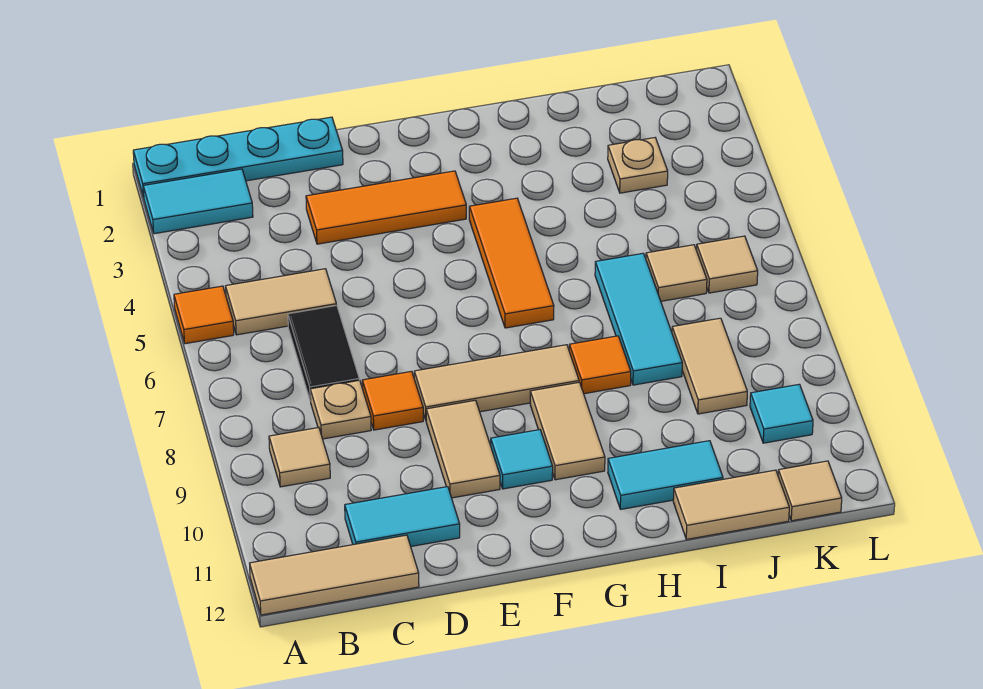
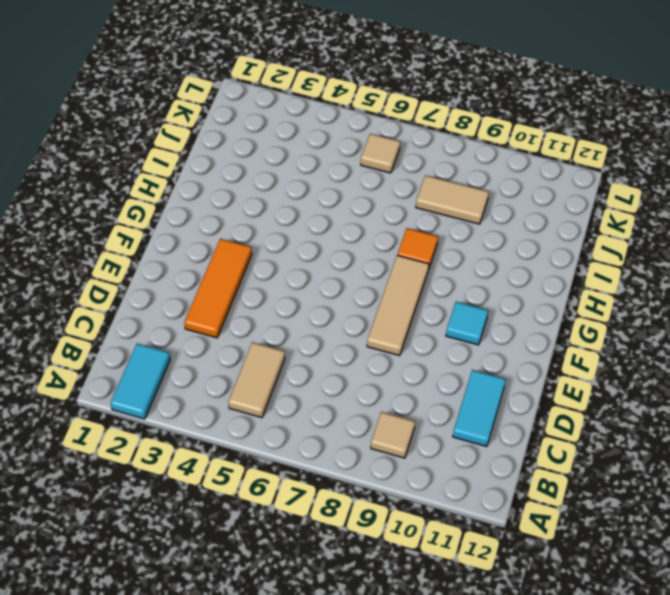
none -> cyan 1x4 plate [133,117,343,197]
none -> orange 1x1 tile [174,286,234,344]
none -> tan 1x3 tile [250,535,419,615]

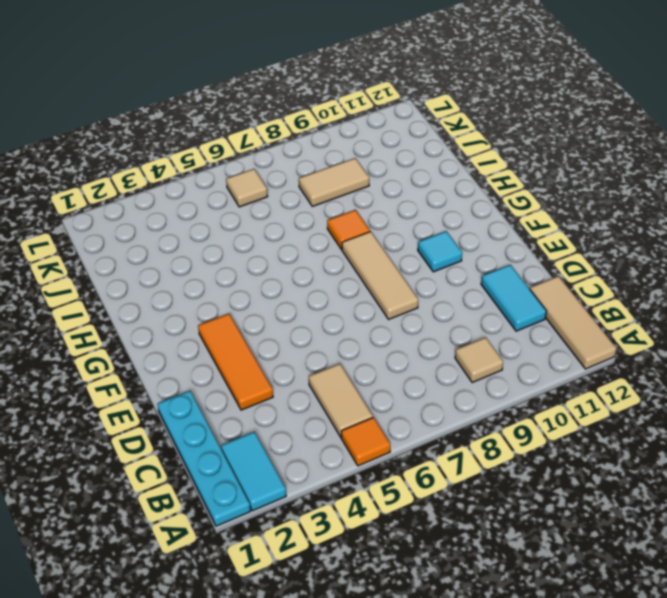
none -> black 1x2 tile [288,305,359,401]
none -> tan 1x1 plate [310,380,371,439]
none -> orange 1x1 tile [362,371,423,430]

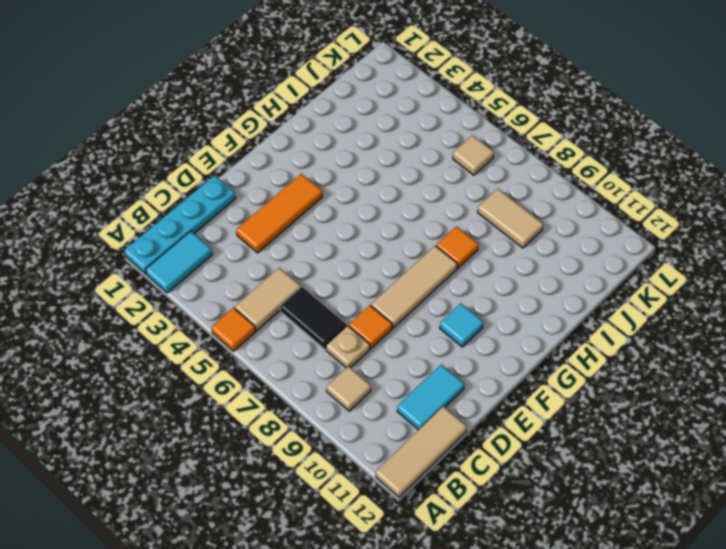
none -> tan 1x2 tile [426,400,500,498]
none -> orange 1x3 tile [469,198,554,328]
none -> tan 1x2 tile [530,382,605,480]

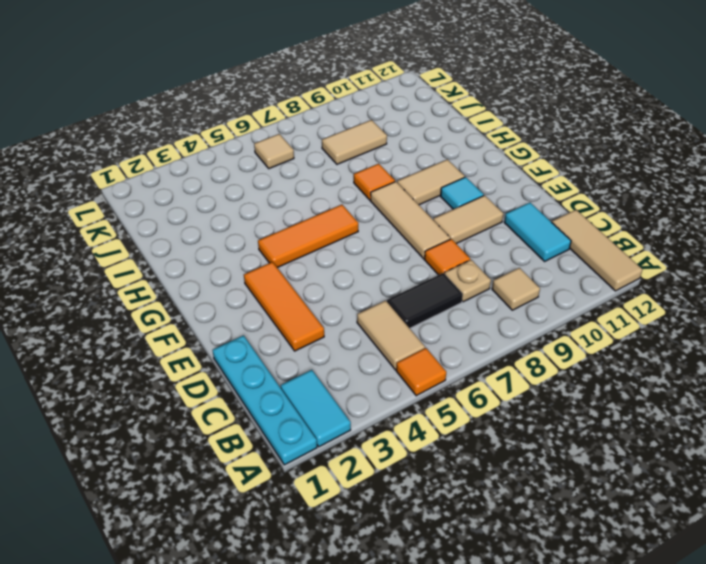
none -> cyan 1x2 tile [608,441,723,509]
none -> cyan 1x3 tile [595,253,682,385]
none -> tan 1x2 tile [673,470,789,539]

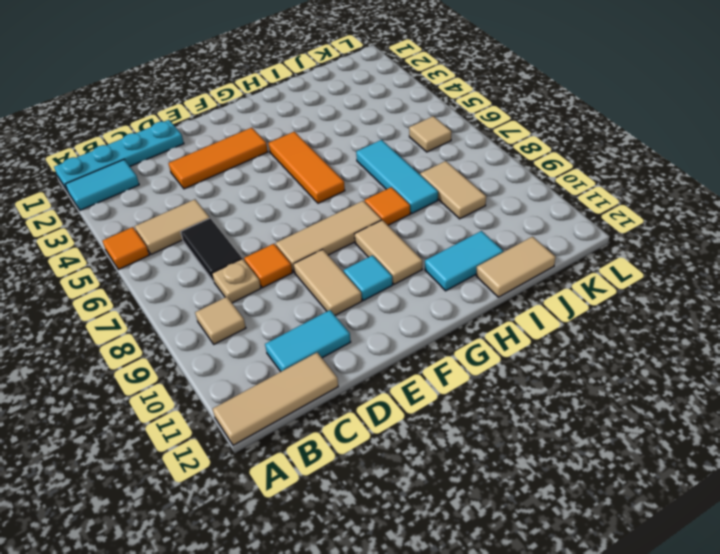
none -> tan 1x1 plate [608,138,668,193]
none -> tan 1x1 tile [646,245,707,301]
none -> cyan 1x1 tile [750,384,813,443]

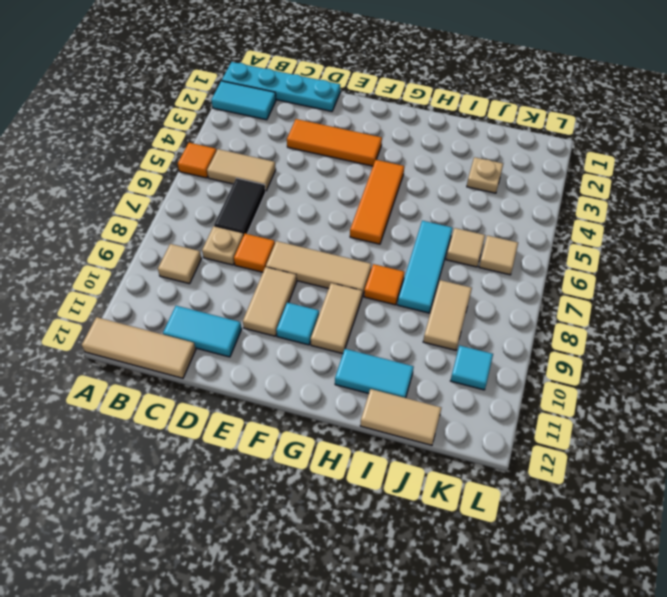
none -> tan 1x1 tile [778,461,842,521]

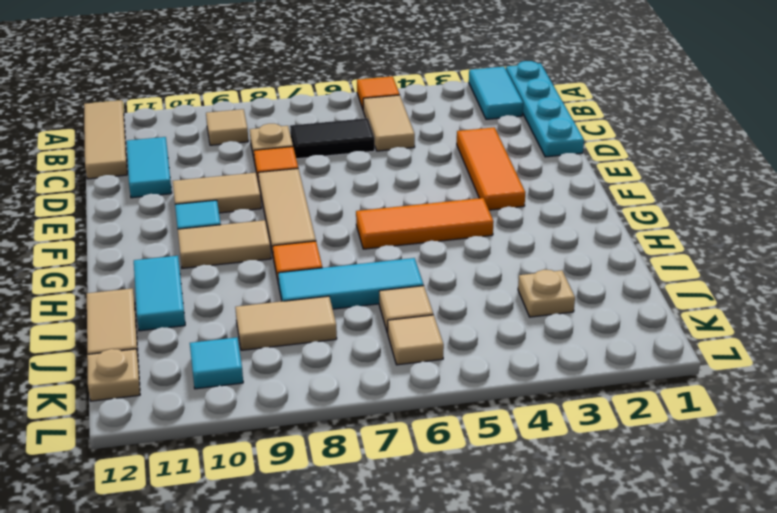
tan 1x1 plate [87,349,140,401] -> tan 1x1 tile [778,461,842,521]

